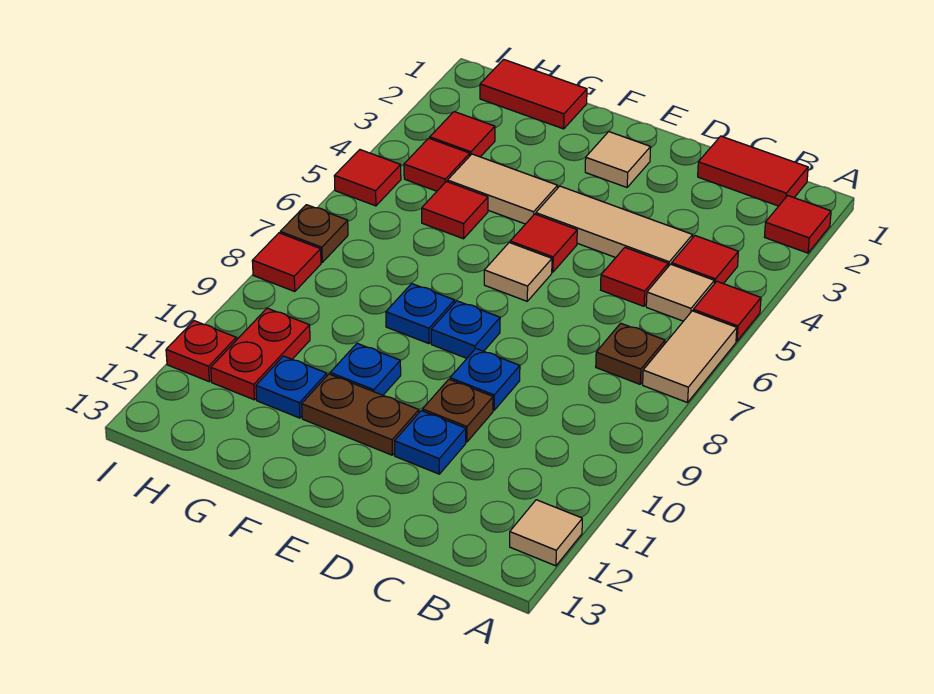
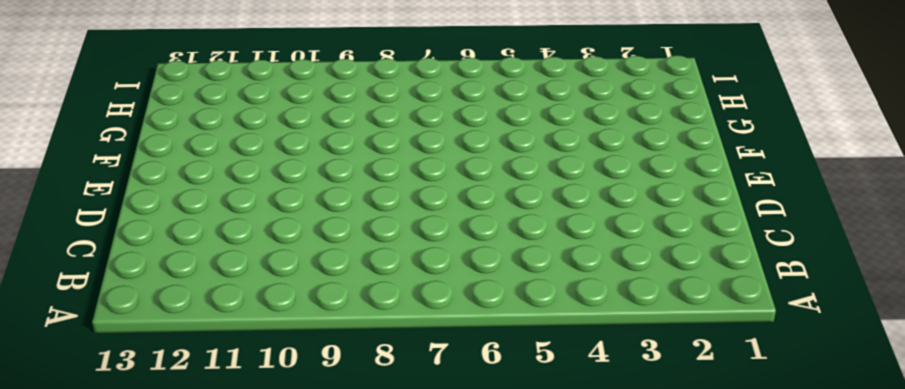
none -> red 1x1 tile [764,195,831,253]
none -> red 1x1 tile [693,281,761,341]
none -> tan 1x2 tile [643,311,737,403]
none -> tan 1x1 tile [510,500,582,566]

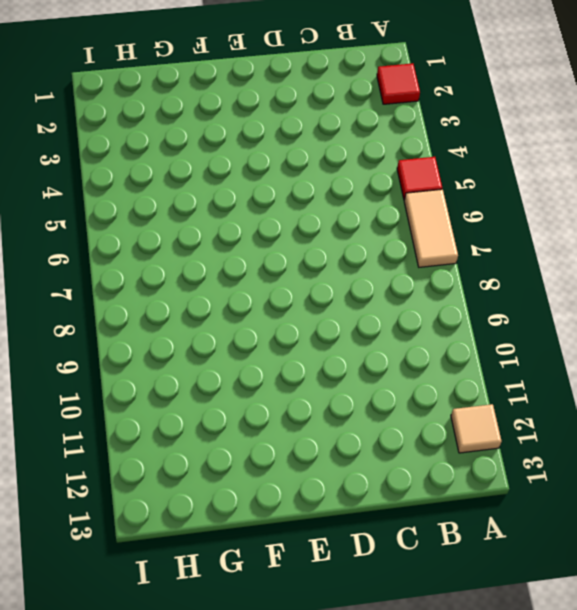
none -> red 1x2 tile [698,136,808,206]
none -> red 1x1 tile [672,236,738,284]
none -> tan 1x1 tile [646,264,714,321]
none -> brown 1x1 plate [596,323,665,384]

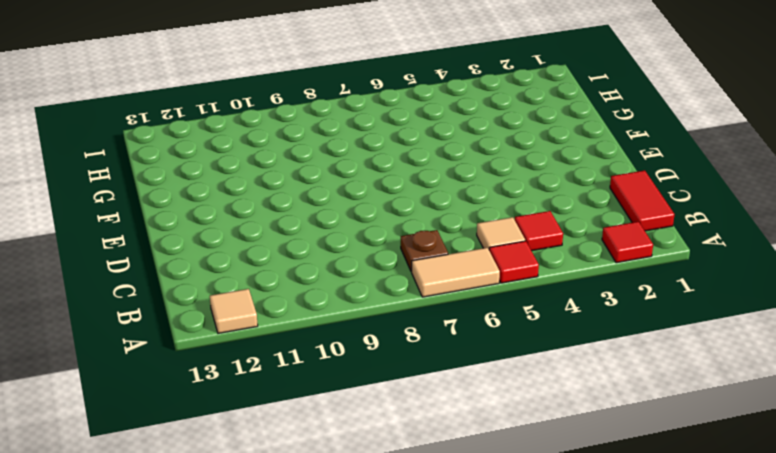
none -> tan 1x3 tile [536,186,693,266]
none -> red 1x1 tile [601,248,668,306]
none -> blue 1x1 plate [450,349,520,410]
none -> brown 1x1 plate [423,379,493,442]

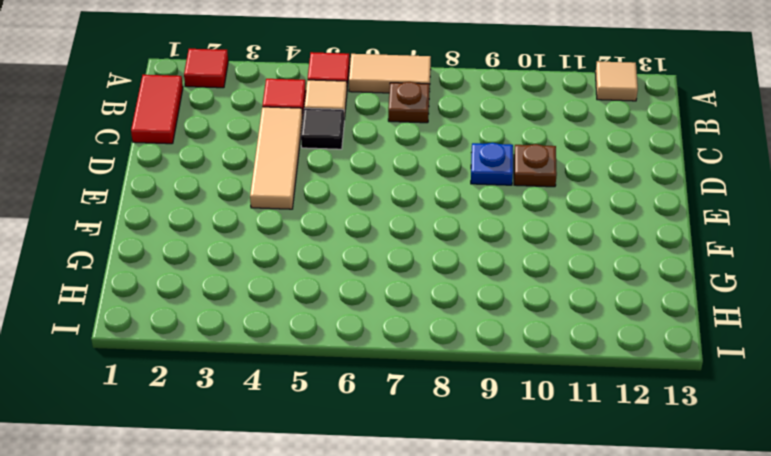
black 1x1 tile [301,108,344,149] -> red 1x1 tile [601,248,668,306]
none -> blue 1x1 plate [395,411,466,474]
none -> tan 1x1 tile [585,132,651,187]
none -> red 1x1 tile [510,214,577,272]
none -> tan 1x1 tile [484,243,552,301]

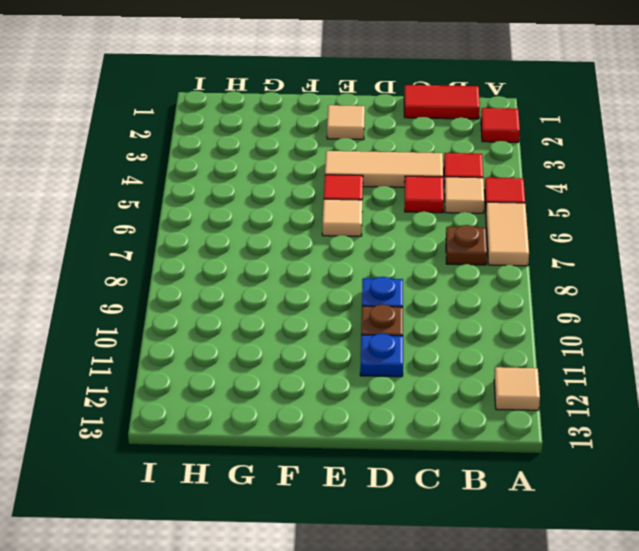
none -> blue 1x1 plate [431,301,500,358]
none -> brown 1x2 plate [302,374,419,455]
none -> tan 1x2 tile [448,154,558,224]
none -> blue 1x1 plate [386,284,455,344]

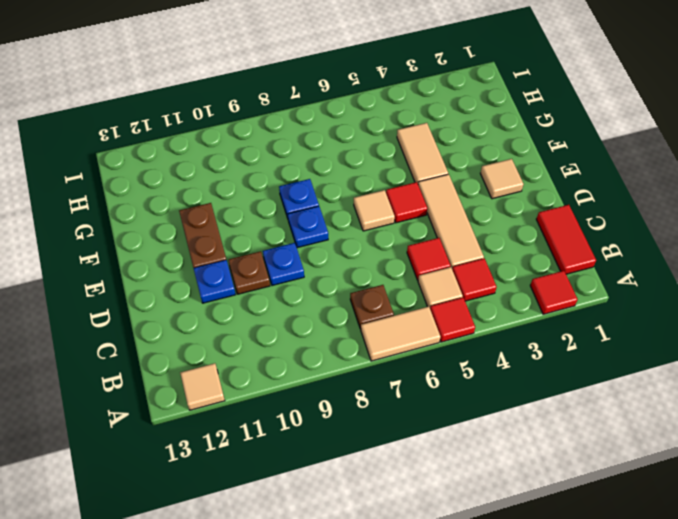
none -> blue 1x1 plate [330,343,401,395]
none -> red 1x2 tile [480,59,587,129]
none -> red 1x1 tile [422,181,488,239]
none -> blue 1x1 plate [256,356,327,418]

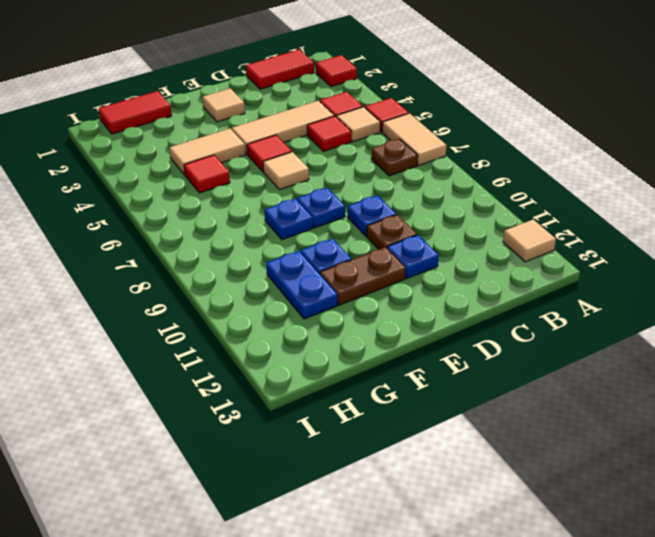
blue 1x2 plate [266,251,338,319] -> blue 1x1 plate [256,356,327,418]
none -> red 1x1 tile [430,112,495,157]
none -> red 1x1 tile [404,138,470,191]
none -> red 1x2 plate [211,308,310,400]
none -> red 1x1 tile [334,150,401,206]

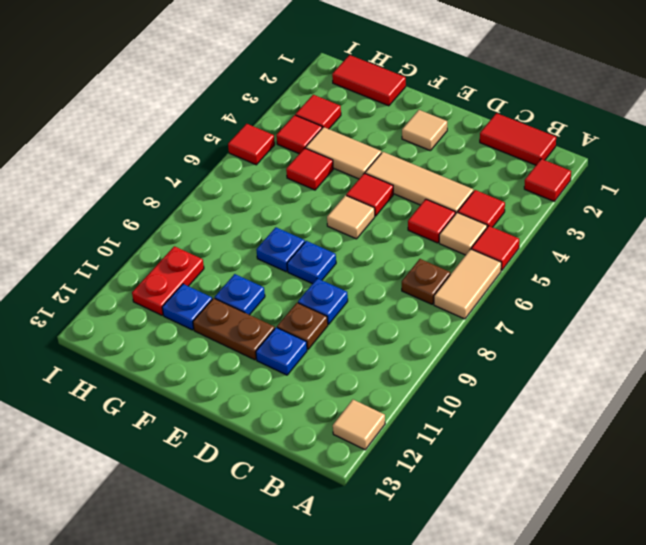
none -> brown 1x1 plate [280,205,348,262]
none -> red 1x1 tile [252,233,321,292]
none -> red 1x1 plate [166,321,236,382]

